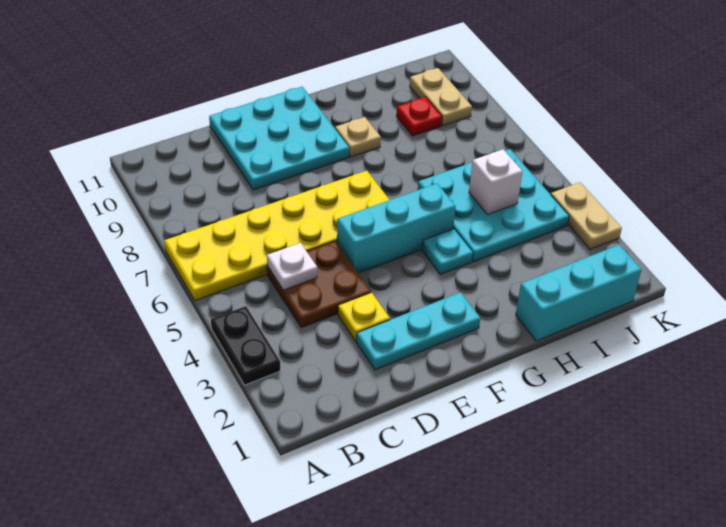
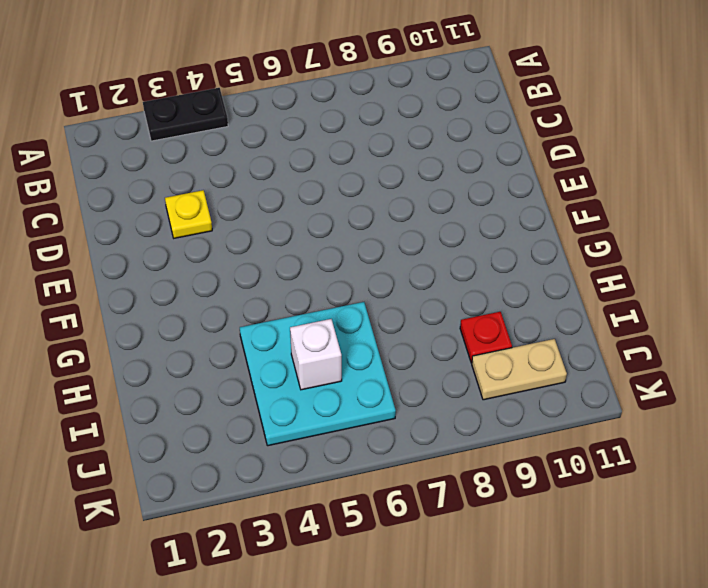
none -> yellow 2x6 plate [164,171,389,301]
none -> brown 2x2 plate [267,241,371,328]
none -> cyan 1x3 plate [357,292,480,370]

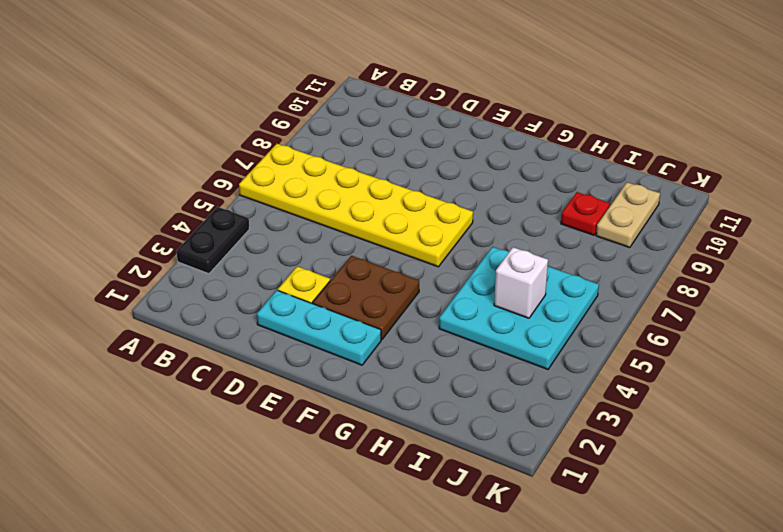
brown 2x2 plate [313,256,419,340] -> brown 2x2 plate moved to [267,241,371,328]
none -> cyan 3x3 plate [209,87,349,190]
none -> cyan 1x3 brick [337,183,456,273]
none -> cyan 1x1 plate [422,229,473,274]

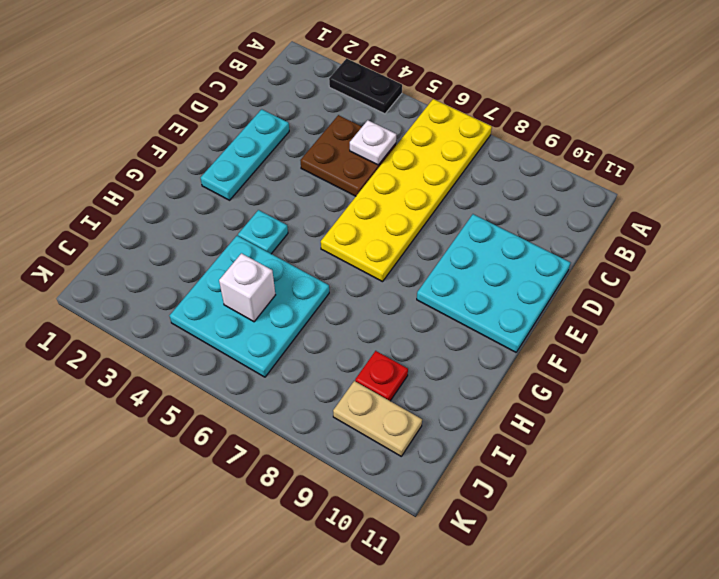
none -> yellow 1x1 plate [338,293,390,341]
none -> cyan 1x3 brick [337,183,456,273]
none -> tan 1x1 plate [335,117,381,157]

